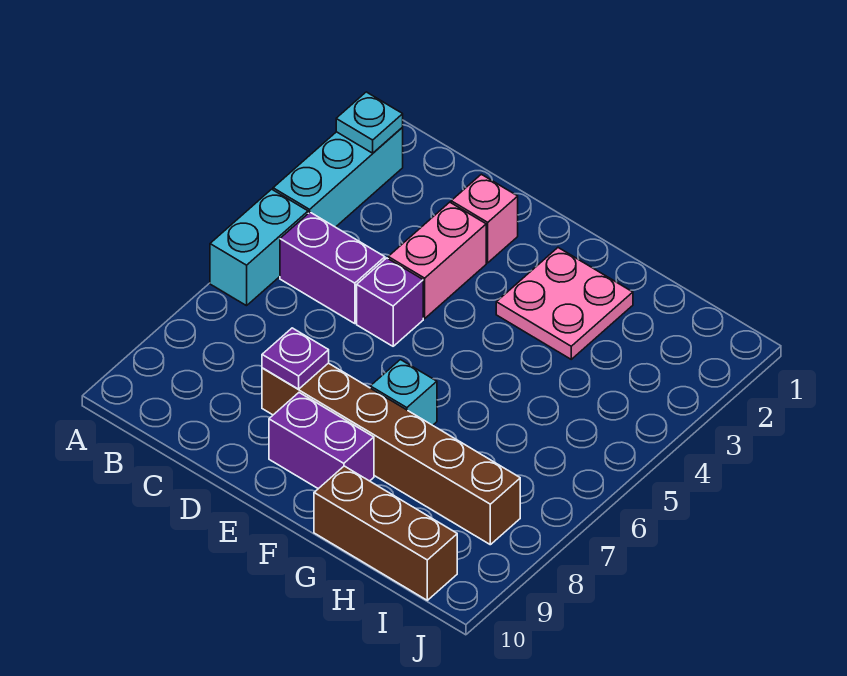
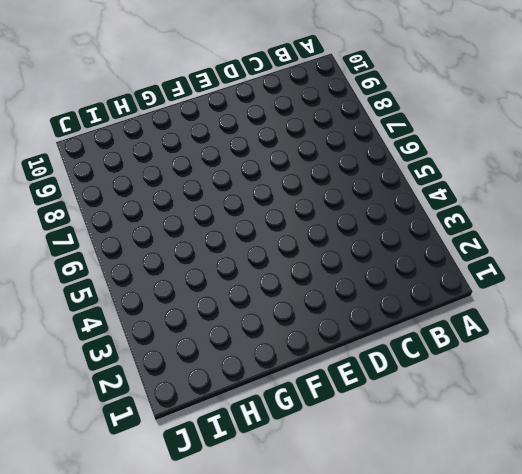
none -> cyan 1x3 brick [273,128,403,227]
none -> cyan 1x2 brick [210,189,308,306]
none -> purple 1x2 brick [280,212,385,324]

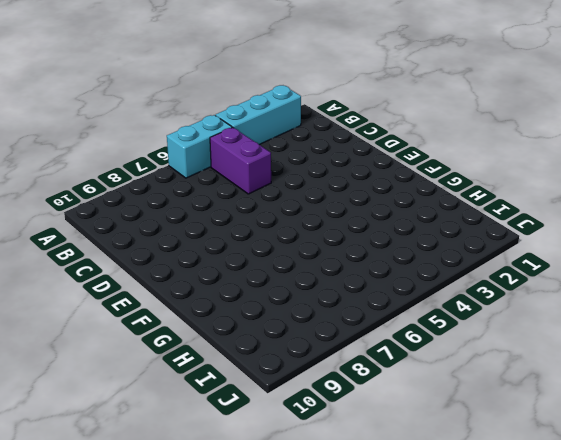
none -> pink 1x1 brick [451,174,518,263]
none -> pink 1x2 brick [388,202,486,319]
none -> purple 1x1 brick [357,258,423,346]

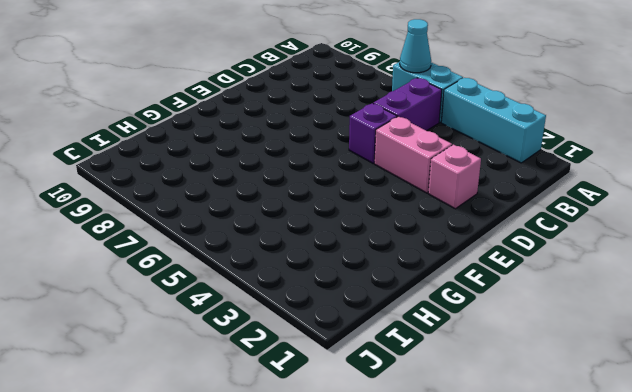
cyan 1x1 cone [400,19,431,73] -> none
none -> brown 1x6 brick [262,363,520,545]
none -> purple 1x2 brick [269,393,374,489]
none -> pink 2x2 plate [496,248,633,359]

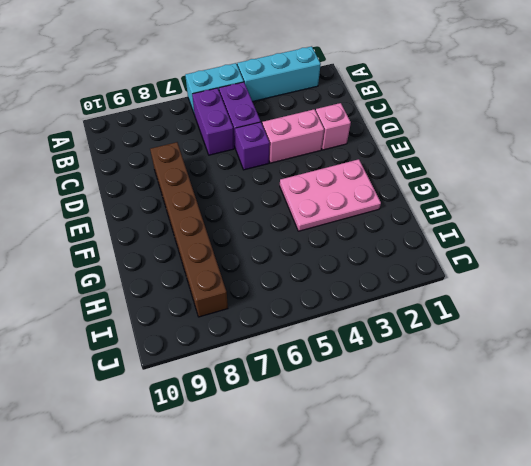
purple 1x2 brick [192,88,234,155] -> purple 1x2 brick moved to [269,393,374,489]
pink 2x3 plate [280,159,381,231] -> pink 2x2 plate [496,248,633,359]
none -> cyan 1x1 brick [370,360,437,425]
none -> brown 1x3 brick [314,466,457,600]
none -> cyan 1x1 plate [336,92,403,153]

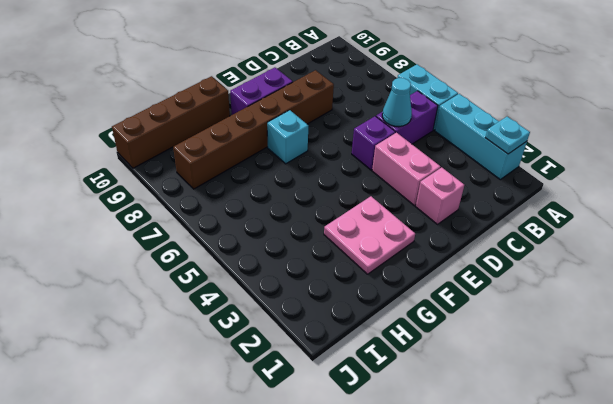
cyan 1x1 cone [382,78,412,127] -> none
brown 1x4 brick [112,76,230,168] -> brown 1x3 brick [314,466,457,600]
none -> purple 1x1 plate [262,328,329,389]

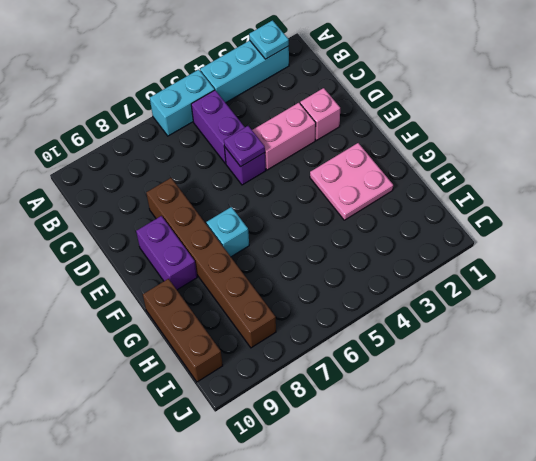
purple 1x1 plate [224,126,265,167] -> purple 1x1 plate moved to [262,328,329,389]

